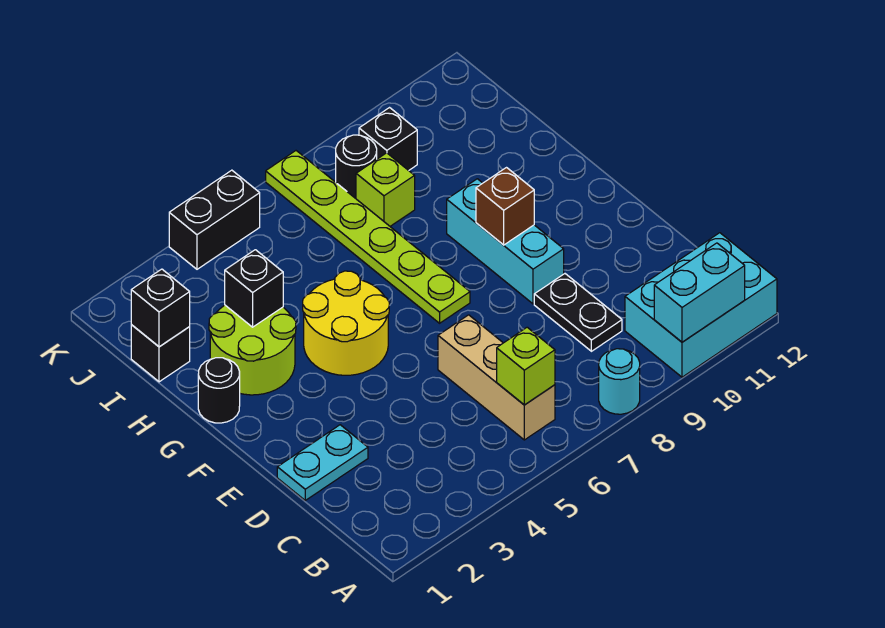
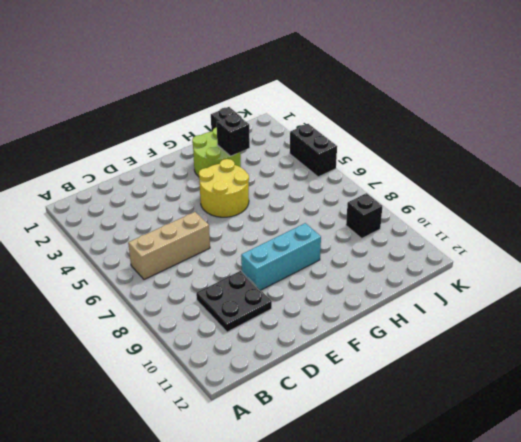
black 2x2 plate [196,271,272,332] -> black 1x2 plate [534,274,622,351]
none -> cyan 1x1 round brick [599,349,640,414]
none -> cyan 2x3 brick [625,233,777,377]
none -> cyan 1x2 plate [277,425,368,500]

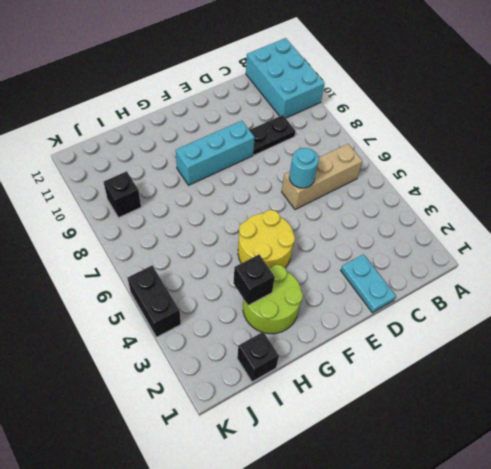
cyan 1x1 round brick [289,148,319,188] -> cyan 1x1 round brick moved to [599,349,640,414]
none -> lime 1x6 plate [266,151,470,323]
none -> black 1x1 round brick [198,358,240,423]
none -> lime 1x1 brick [356,153,415,226]

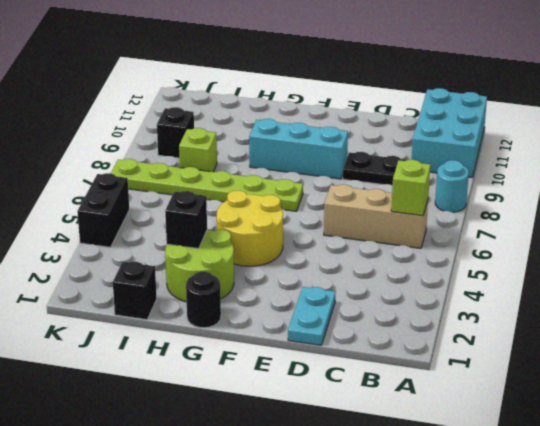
none -> black 1x1 round brick [336,135,377,198]
none -> cyan 1x2 brick [654,243,745,342]
none -> brown 1x1 brick [476,168,534,245]

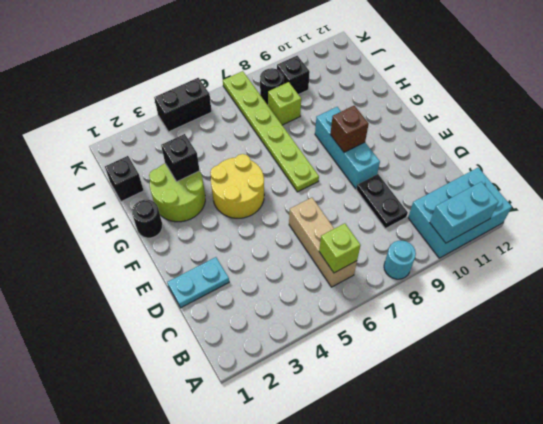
none -> black 1x1 brick [131,269,190,347]

